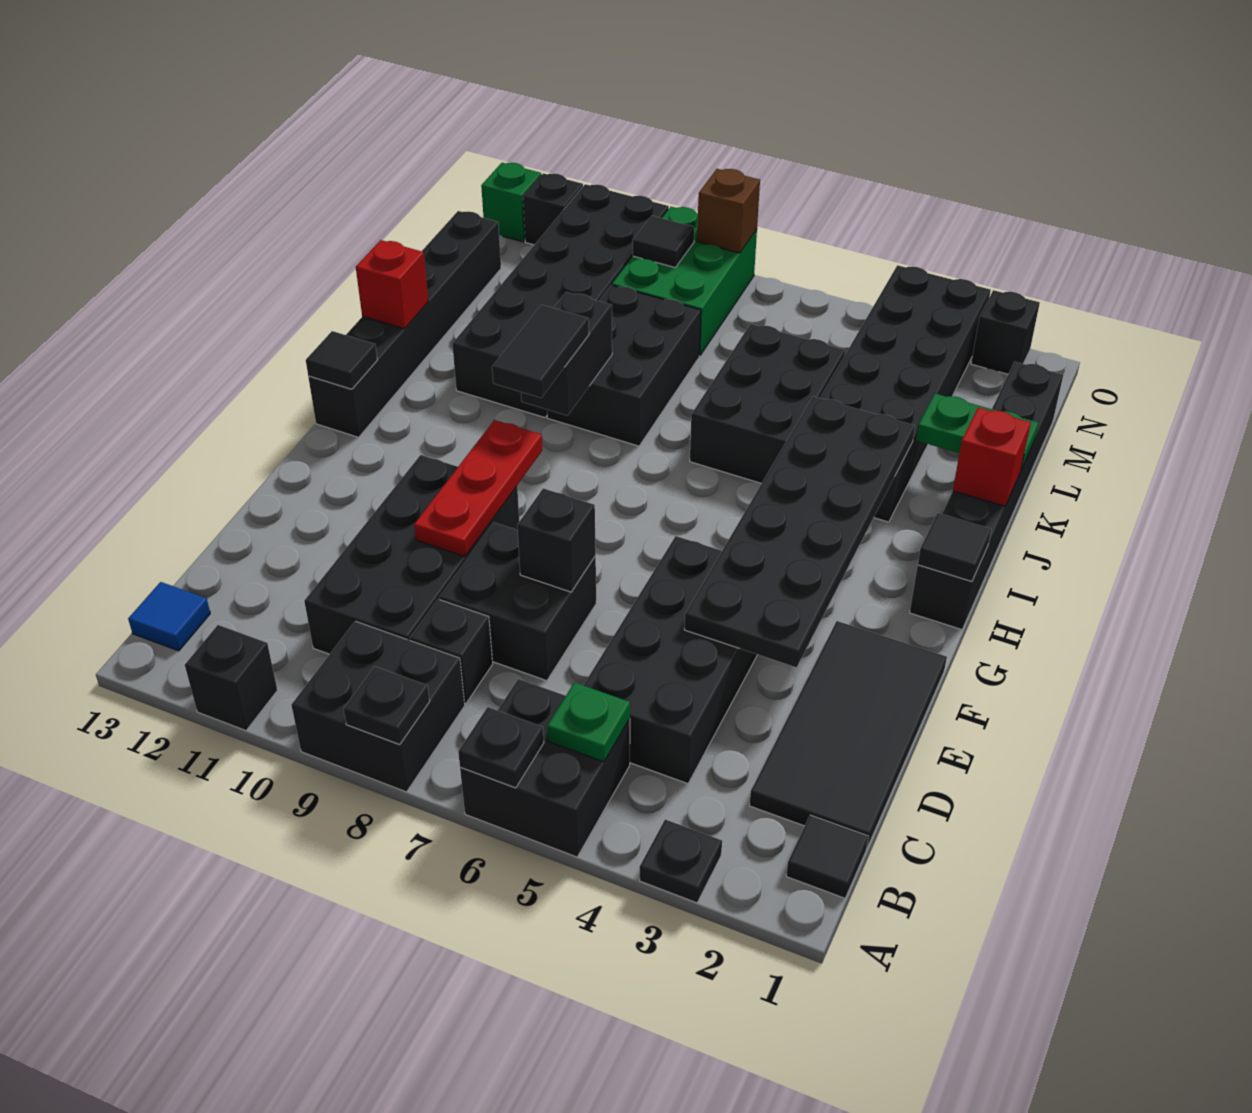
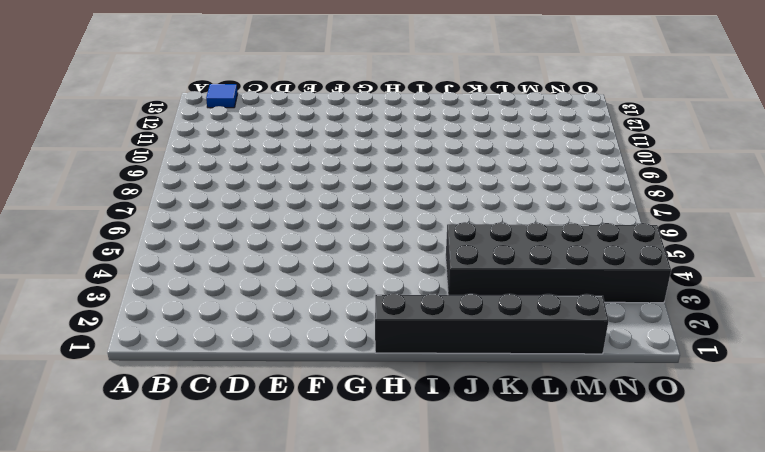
none -> black 1x1 plate [640,819,722,903]
none -> black 2x2 brick [460,679,630,857]
none -> black 2x2 brick [291,621,465,792]
none -> black 1x1 brick [185,625,277,731]

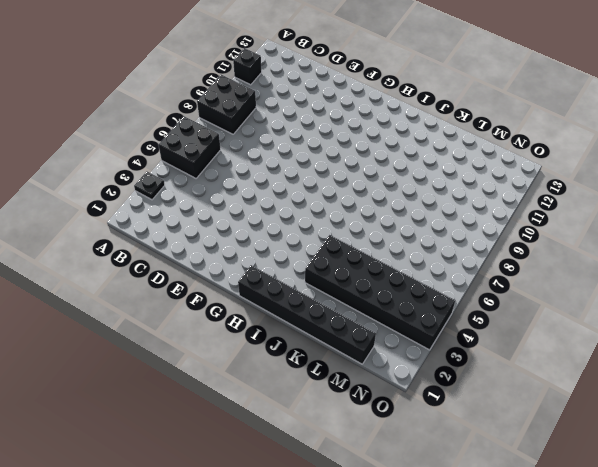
none -> black 1x1 tile [786,815,868,898]
none -> blue 1x1 tile [128,582,210,651]
none -> black 2x4 tile [750,621,947,847]
none -> black 2x4 brick [583,536,758,784]

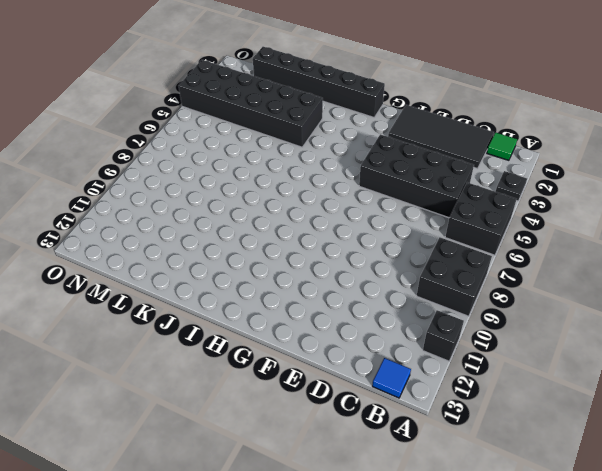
green 1x1 tile [487,132,517,160] -> black 1x1 tile [786,815,868,898]
none -> black 1x1 brick [410,599,493,703]
none -> black 2x4 brick [304,455,519,654]
none -> black 2x2 brick [439,523,596,681]
none -> black 1x6 brick [308,211,501,437]

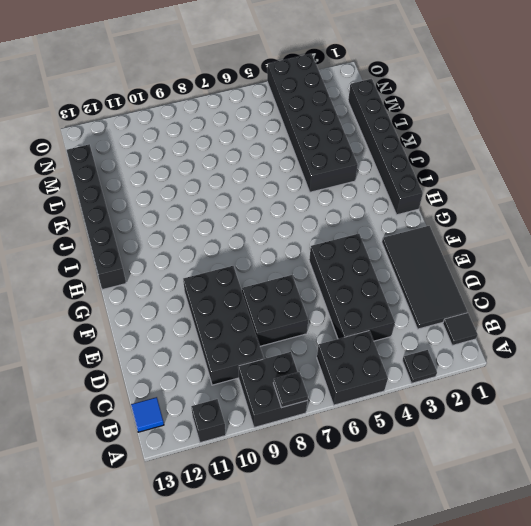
none -> black 1x1 brick [410,599,493,703]
none -> black 2x3 brick [690,324,845,484]
none -> black 2x3 brick [547,285,701,446]
none -> black 2x6 brick [452,184,669,418]

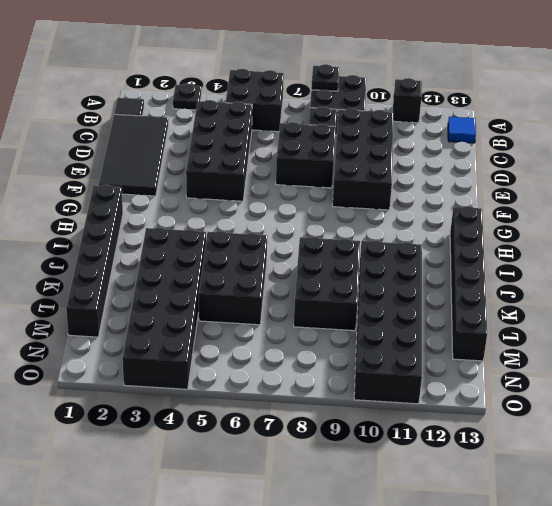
none -> green 2x3 brick [612,207,757,355]
none -> black 1x1 brick [971,290,1040,374]
none -> black 1x1 brick [523,173,583,245]
none -> green 1x1 brick [481,163,541,242]

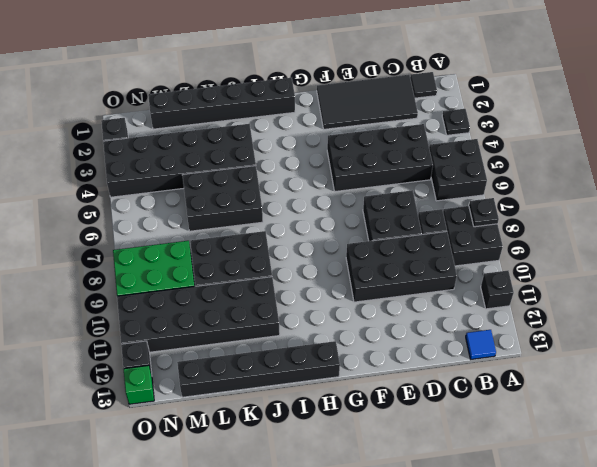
none -> black 1x1 plate [458,707,544,788]
none -> green 1x1 plate [547,683,630,762]
none -> black 2x6 plate [684,396,915,667]
none -> black 1x1 brick [517,488,596,592]

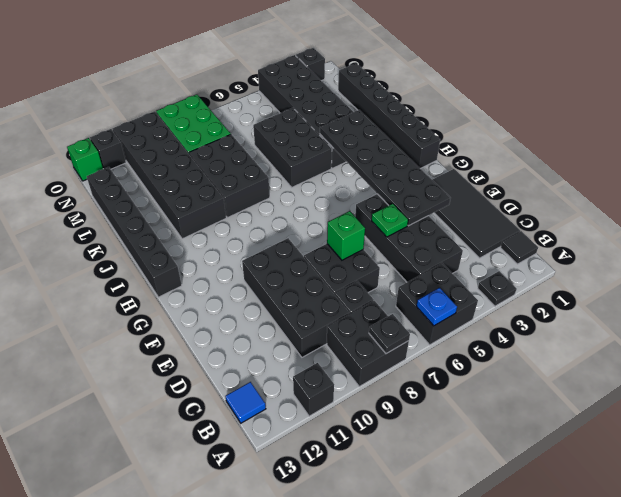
blue 1x1 plate [416,288,457,326] -> black 1x1 plate [458,707,544,788]
green 1x1 plate [372,204,408,237] -> green 1x1 plate moved to [547,683,630,762]
green 1x1 brick [327,211,365,260] -> black 1x1 brick [517,488,596,592]
none -> red 1x3 plate [414,420,542,557]
none -> black 1x1 tile [918,513,991,582]
none -> black 1x1 tile [306,331,377,389]
none -> black 1x2 brick [521,292,612,416]

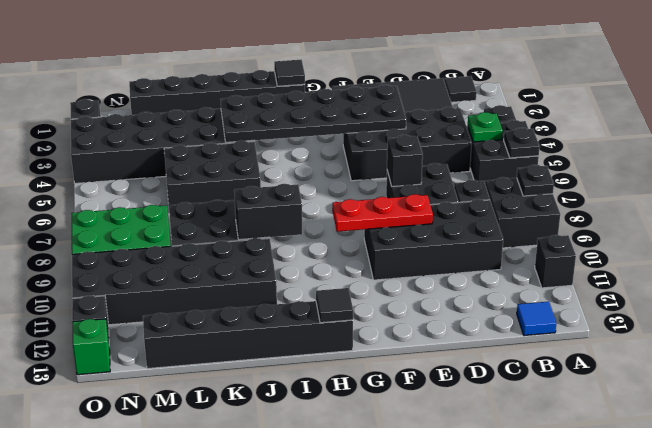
none -> red 1x1 brick [953,407,1031,506]
none -> red 1x1 brick [356,240,428,329]
none -> green 1x2 plate [916,394,1038,470]
none -> black 1x1 tile [633,216,694,268]

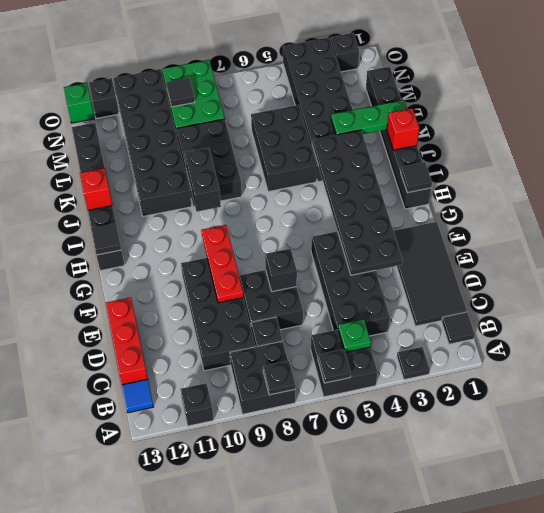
red 1x3 brick [106,297,148,385] -> none
green 1x3 plate [331,100,407,135] -> green 1x2 plate [916,394,1038,470]
none -> brown 1x1 brick [697,169,760,253]
none -> black 1x2 tile [492,305,589,398]

